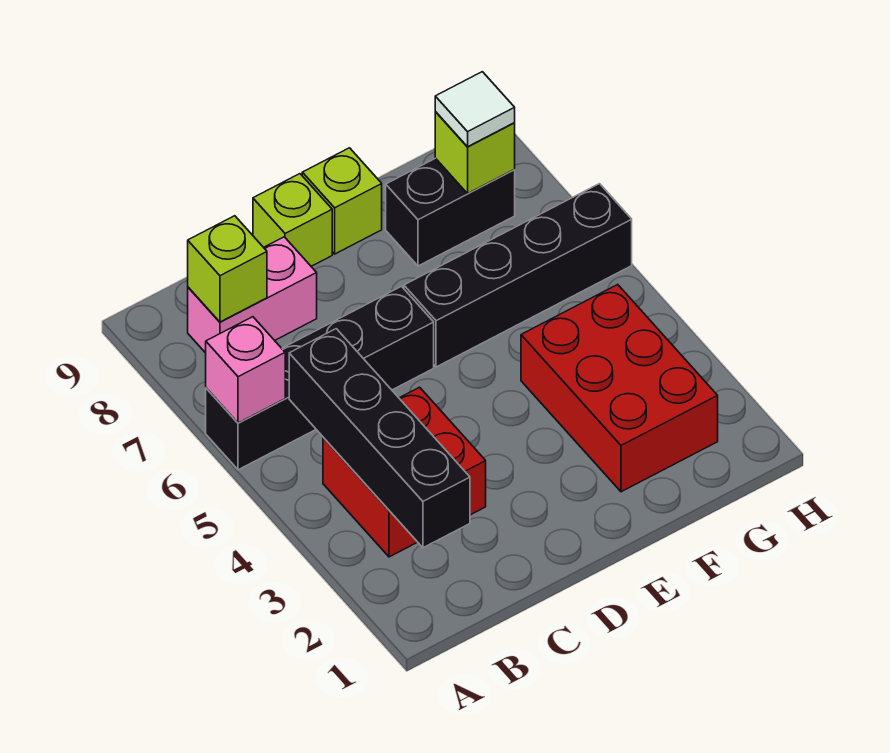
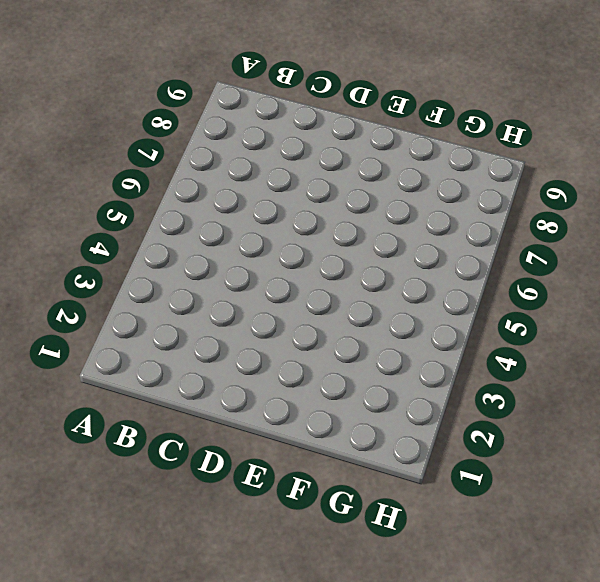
none -> black 1x4 brick [206,286,434,470]
none -> red 2x2 brick [323,387,486,557]
none -> pink 1x2 brick [188,237,317,353]

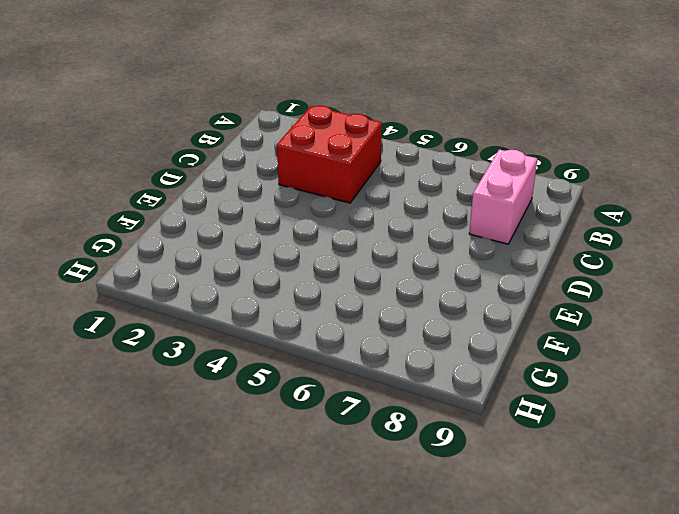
none -> black 1x4 brick [206,286,434,470]
none -> lime 1x1 brick [253,174,332,266]
none -> black 1x4 brick [404,184,632,367]

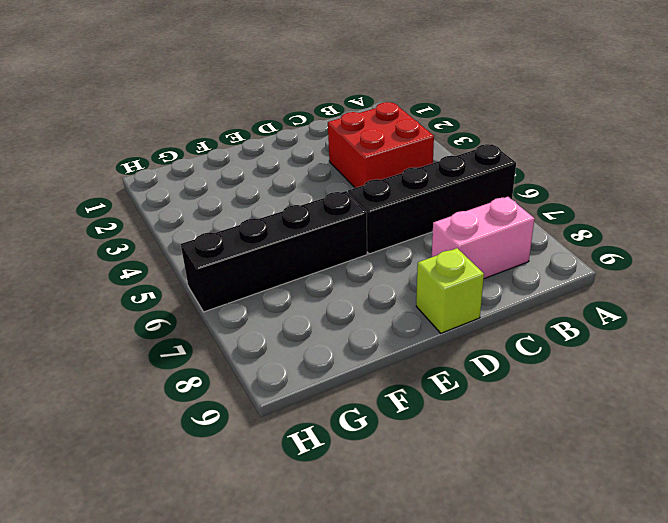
none -> lime 1x1 brick [302,148,382,254]
none -> red 2x3 brick [521,285,718,492]
none -> black 1x2 brick [386,158,515,266]

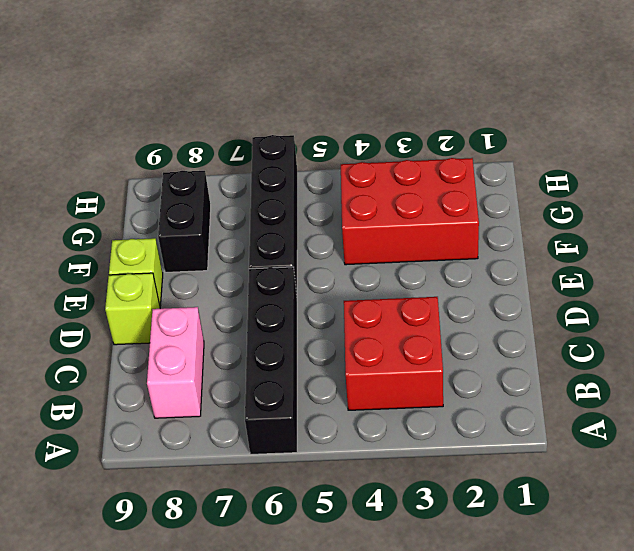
none -> pink 1x1 brick [206,317,285,423]
none -> black 1x4 brick [289,329,470,548]
none -> lime 1x1 brick [188,216,267,322]

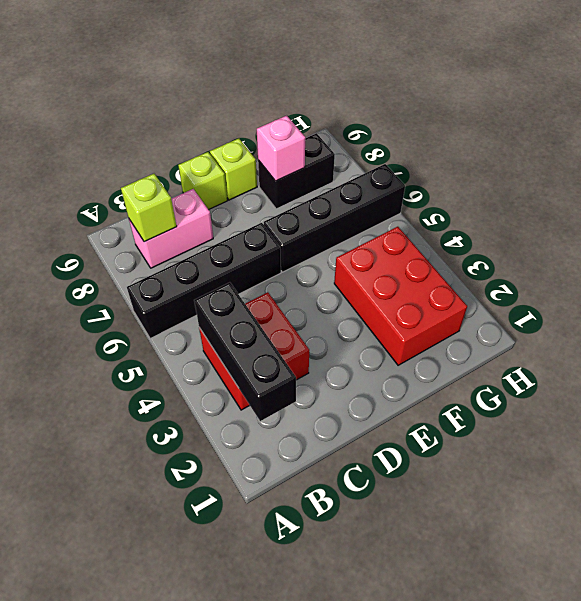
black 1x3 brick [194,282,296,421] -> black 1x4 brick [289,329,470,548]
pink 1x1 brick [257,116,305,181] -> pink 1x1 brick moved to [206,317,285,423]
none -> lime 1x1 brick [435,112,515,193]
none -> white 1x1 tile [435,72,515,147]

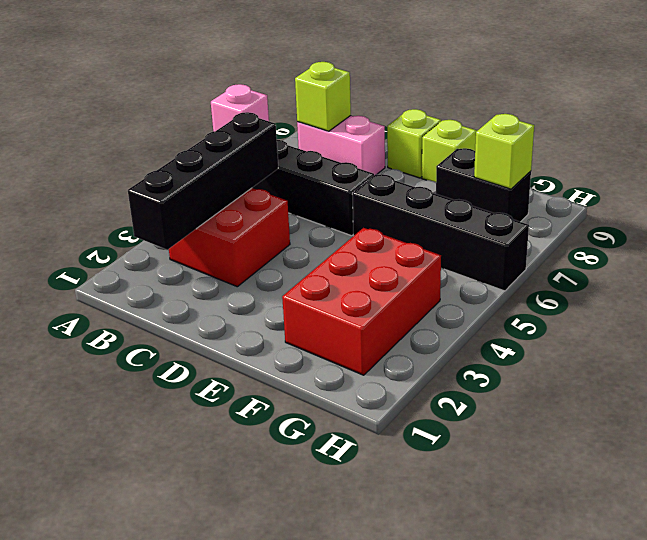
none -> white 1x1 tile [435,72,515,147]

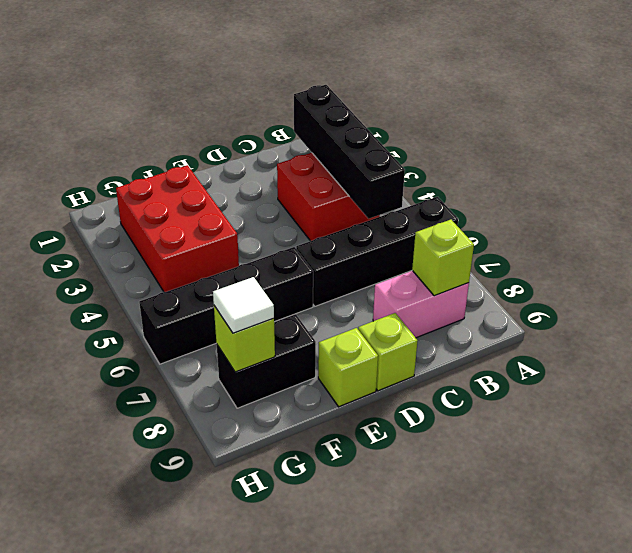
none -> pink 1x1 brick [206,317,285,423]

